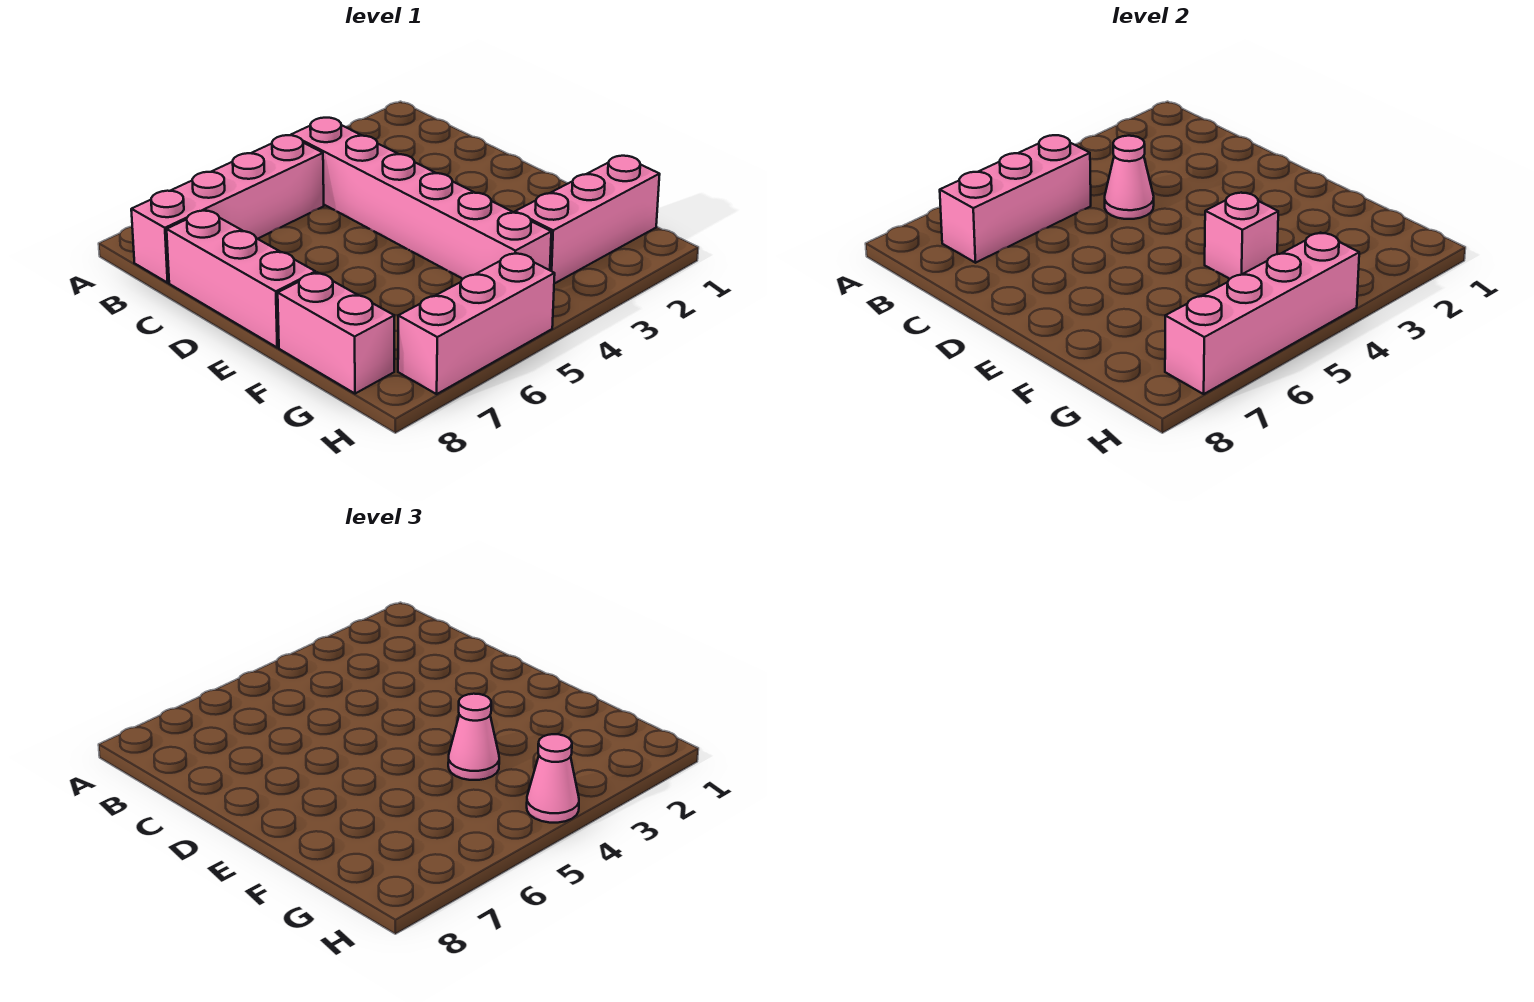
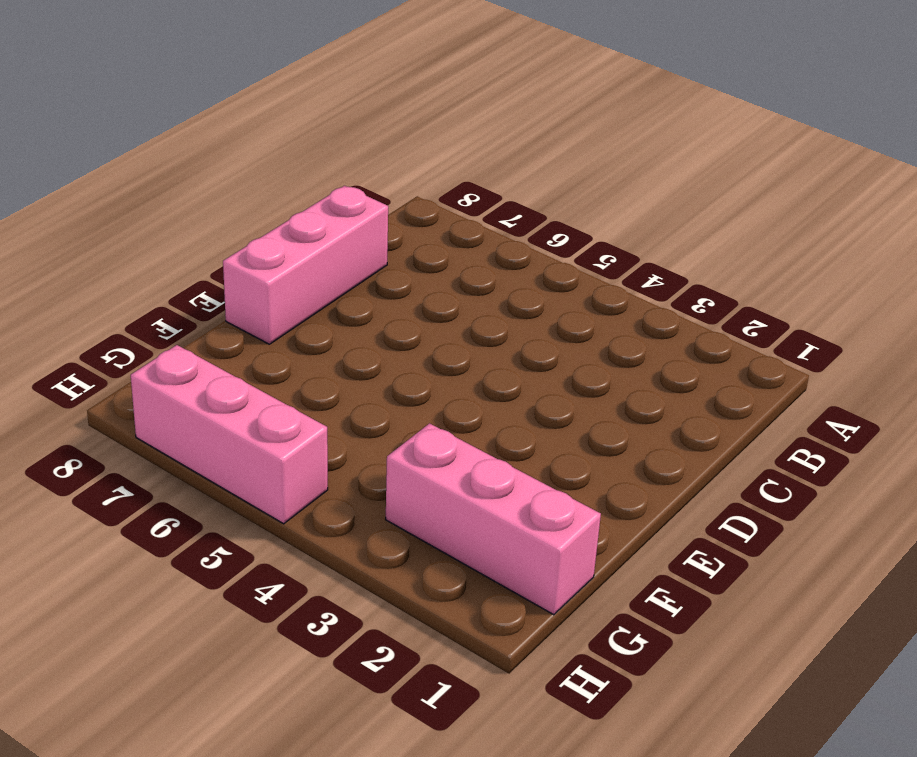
none -> pink 1x6 brick [291,118,551,279]
none -> pink 1x4 brick [131,135,324,283]
none -> pink 1x2 brick [278,272,394,394]

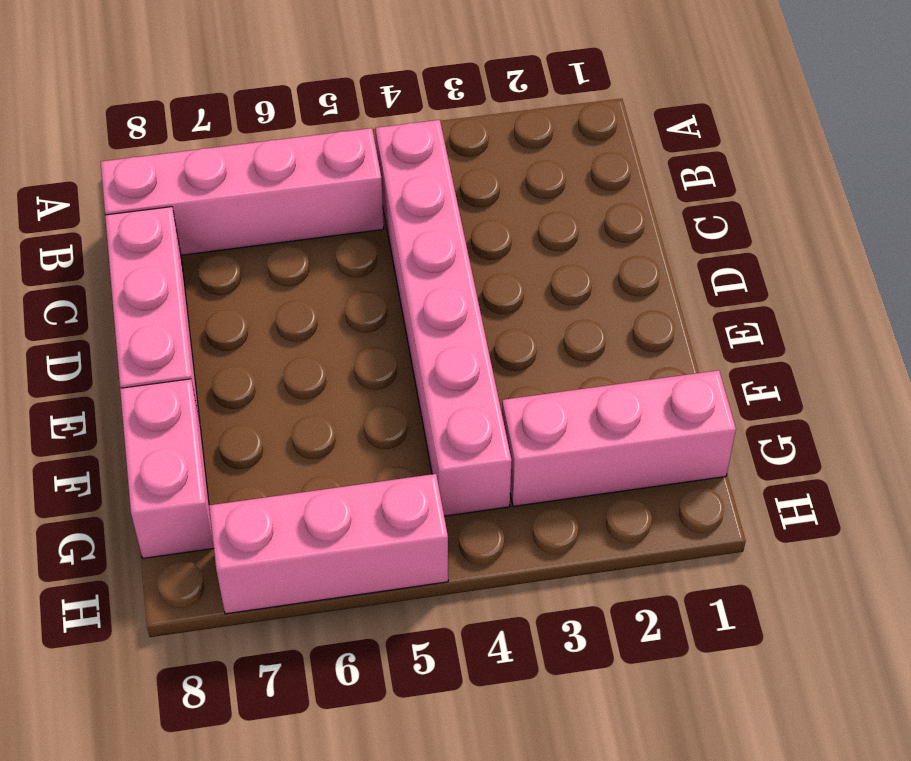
none -> pink 1x3 brick [940,135,1091,263]
none -> pink 1x1 cone [1105,136,1154,219]
none -> pink 1x1 brick [1205,193,1278,279]

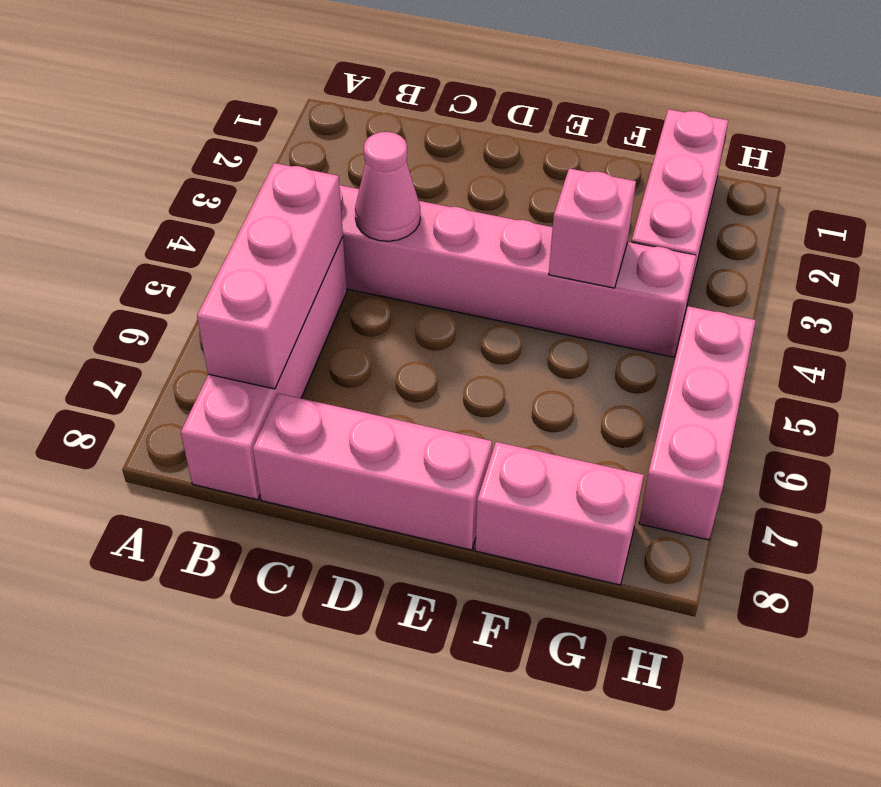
none -> pink 1x4 brick [1165,233,1359,394]
none -> pink 1x1 cone [448,694,499,780]
none -> pink 1x1 cone [527,734,579,823]

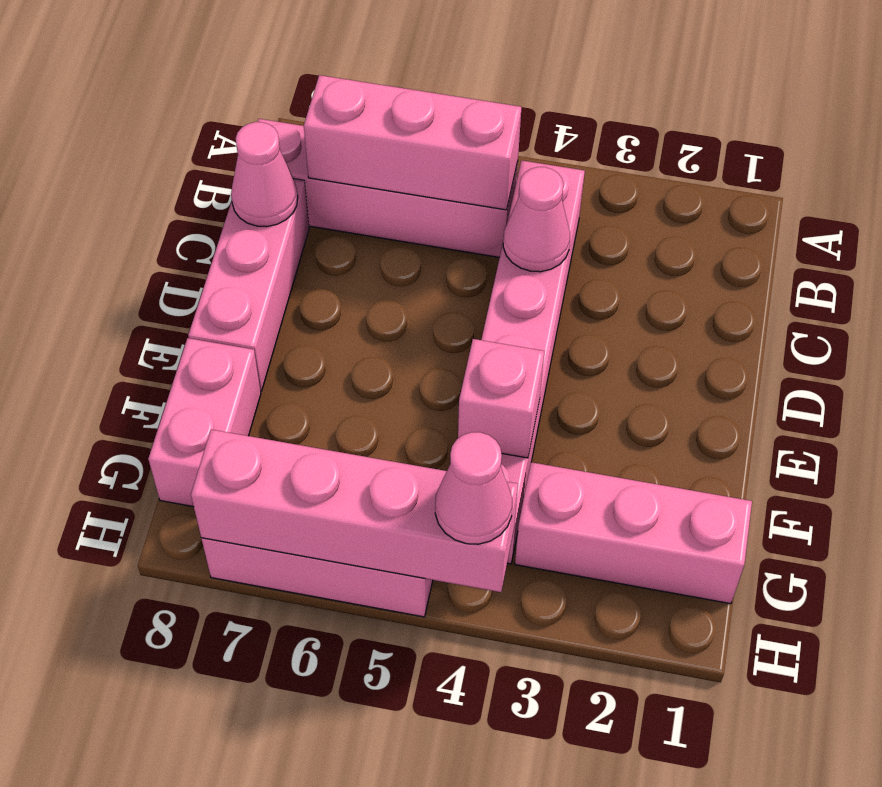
pink 1x1 cone [231,122,298,226] -> pink 1x1 cone moved to [448,694,499,780]

